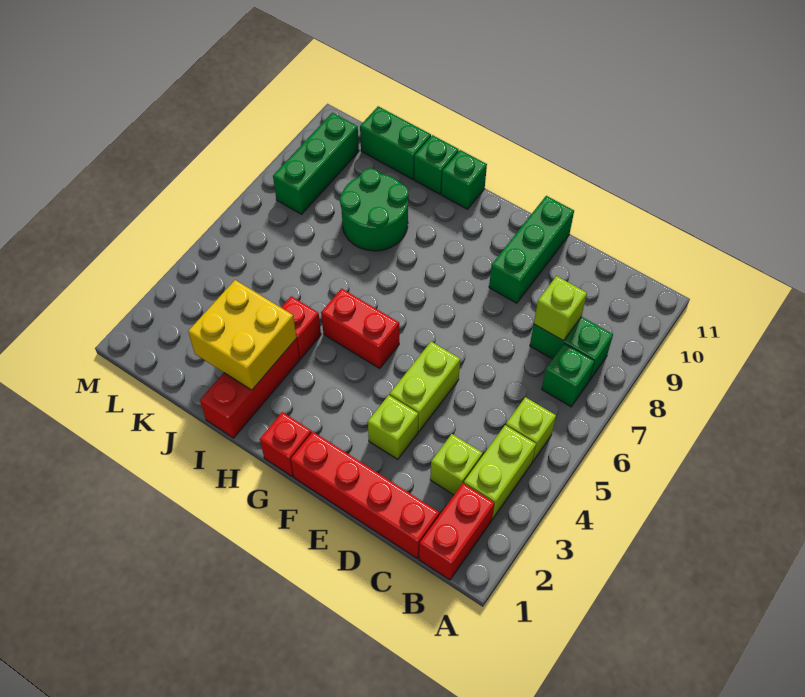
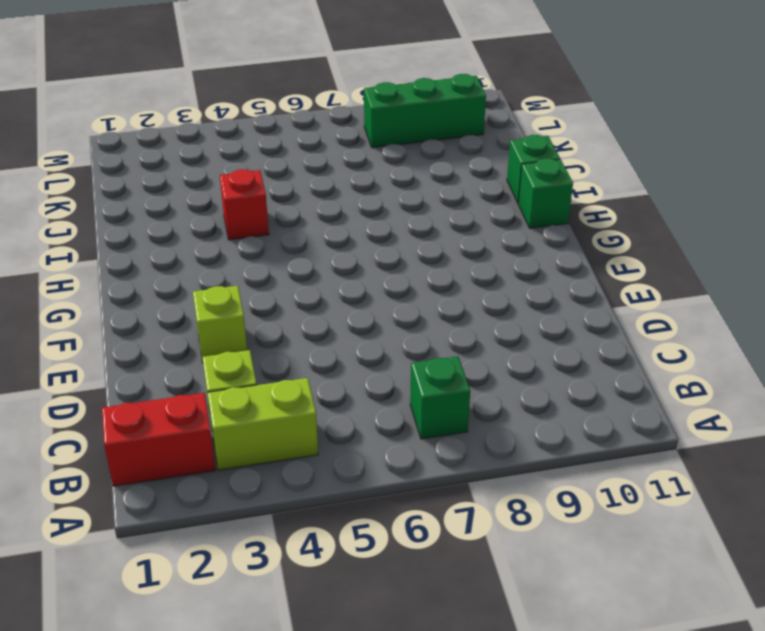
none -> lime 1x1 brick [506,397,556,462]
none -> green 1x2 brick [530,317,613,381]
none -> red 1x4 brick [291,432,439,558]

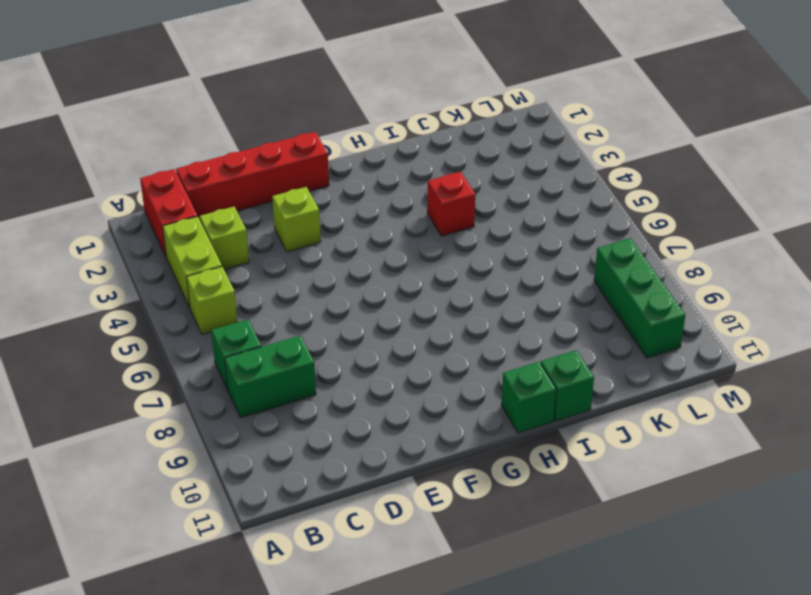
none -> lime 1x2 brick [390,342,460,432]
none -> green 1x3 brick [489,196,574,303]
none -> red 1x1 brick [260,412,312,477]

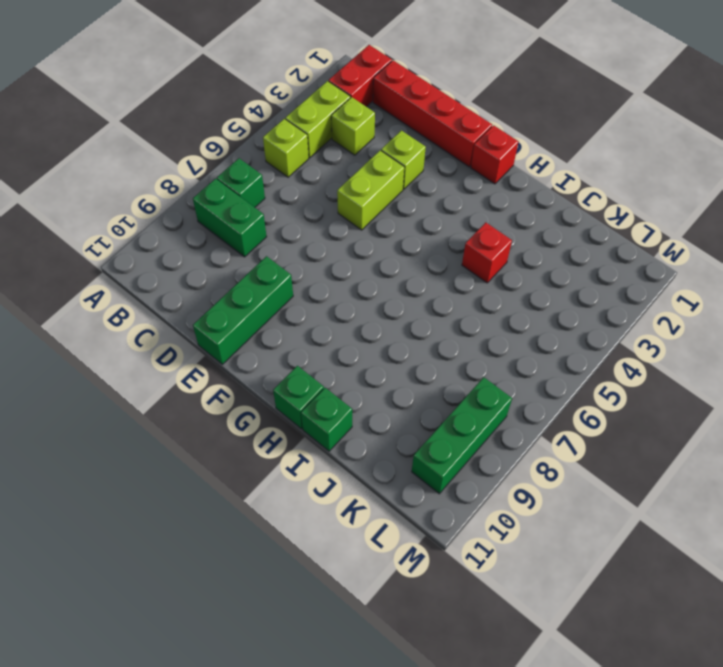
none -> red 1x2 brick [321,289,399,368]
none -> red 1x3 brick [200,339,300,438]
none -> green 2x2 round brick [340,168,409,251]

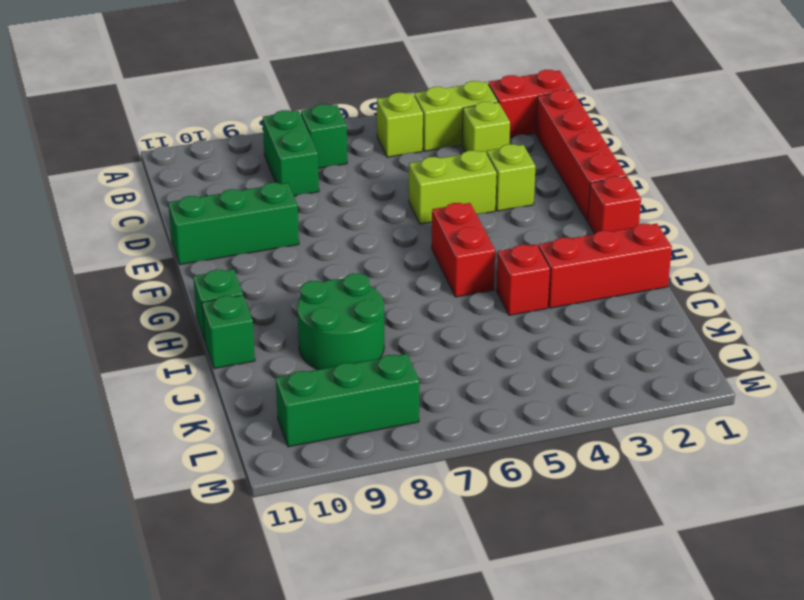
none -> green 1x2 brick [360,106,431,179]
none -> lime 1x1 brick [534,276,587,341]
none -> yellow 2x2 brick [188,280,296,390]

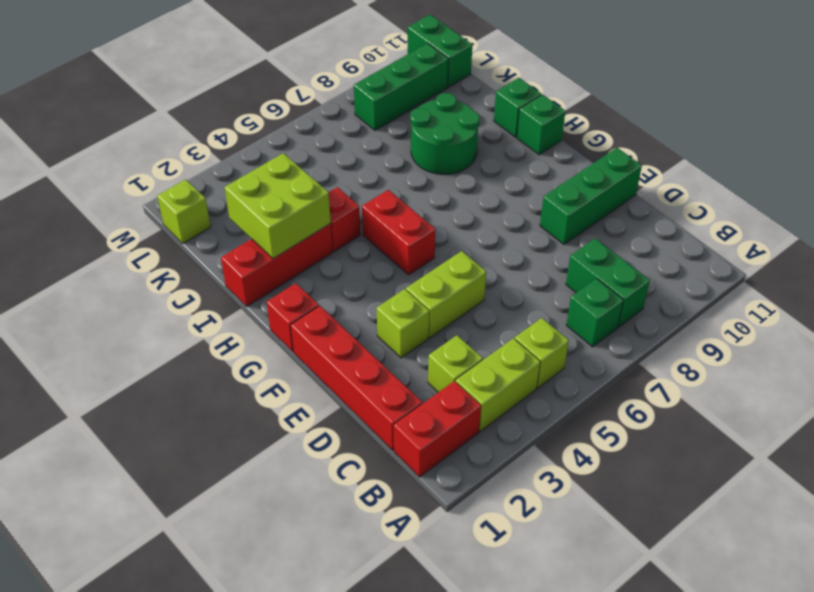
lime 2x2 brick [225,153,331,259] -> yellow 2x2 brick [188,280,296,390]
lime 1x1 brick [157,179,211,243] -> lime 1x1 brick moved to [534,276,587,341]
green 1x2 brick [408,14,472,87] -> green 1x2 brick moved to [360,106,431,179]

